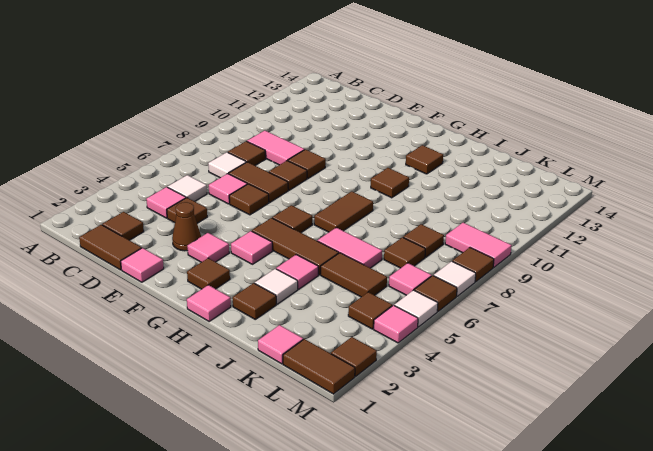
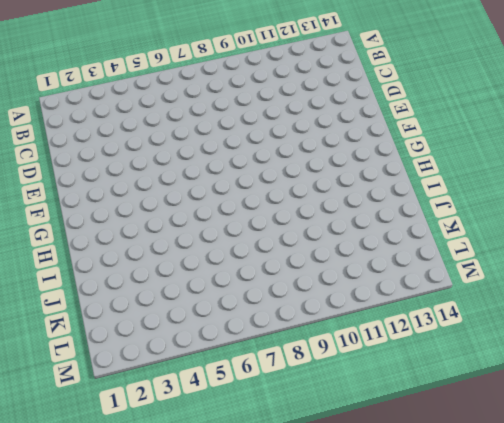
none -> brown 1x2 tile [79,225,142,270]
none -> brown 1x1 tile [102,212,144,240]
none -> pink 1x1 tile [146,187,186,218]
none -> white 1x1 tile [168,175,207,201]

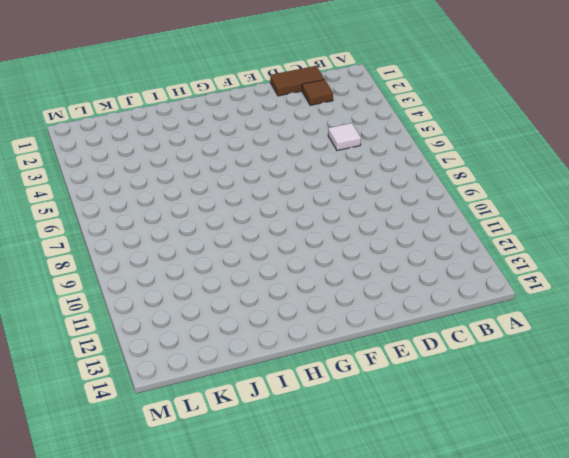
none -> pink 1x1 tile [146,187,186,218]
none -> white 1x1 tile [208,152,246,178]
none -> brown 1x1 tile [228,141,266,165]
none -> pink 1x2 tile [247,131,305,165]

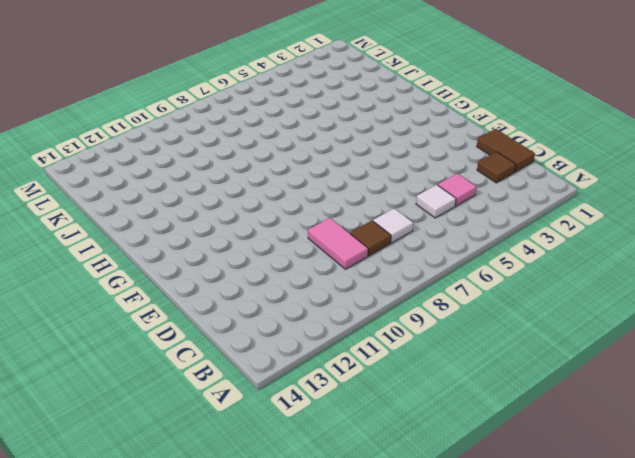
none -> brown 1x1 tile [167,198,207,223]
none -> pink 1x1 tile [209,174,247,204]
none -> brown 1x2 tile [229,162,288,202]
none -> pink 1x1 tile [121,248,164,282]

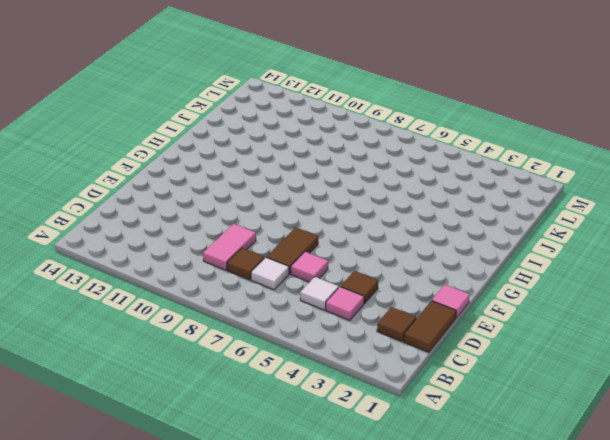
none -> brown 1x1 cone [172,202,201,251]
none -> brown 1x1 tile [229,184,269,215]
none -> brown 1x1 tile [269,161,307,190]
none -> brown 1x1 tile [288,149,326,178]

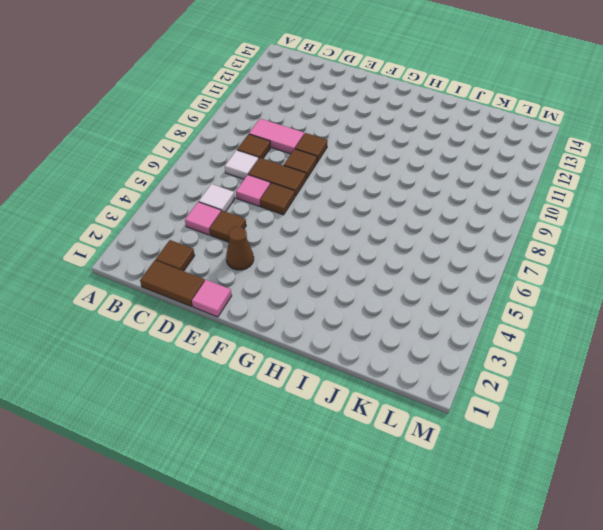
none -> pink 1x1 tile [187,233,229,262]
none -> brown 1x1 tile [187,258,230,289]
none -> pink 1x1 tile [231,231,272,264]
none -> brown 1x3 tile [252,218,339,275]

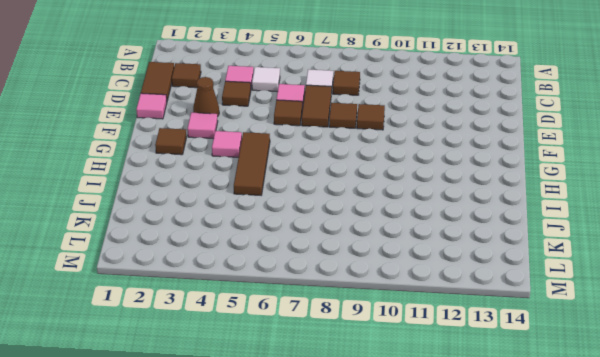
none -> pink 1x2 tile [247,131,305,165]
none -> brown 1x1 tile [272,205,312,233]
none -> pink 1x1 tile [187,285,231,321]
none -> brown 1x2 tile [314,191,373,232]

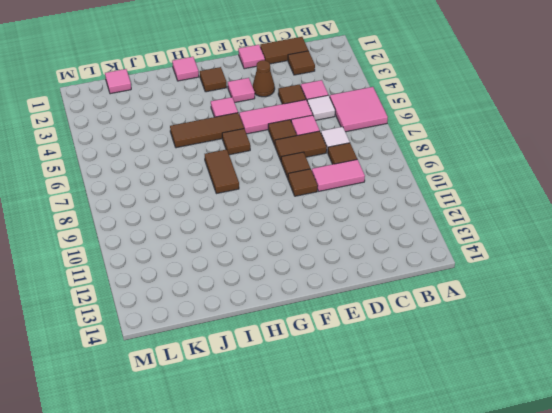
pink 2x2 tile [330,87,388,132] -> none
pink 1x3 tile [239,100,313,134] -> none
none -> brown 1x1 tile [371,168,409,198]
none -> brown 1x1 tile [406,145,443,174]
none -> brown 1x1 tile [233,283,276,319]
none -> white 1x1 tile [255,269,298,304]

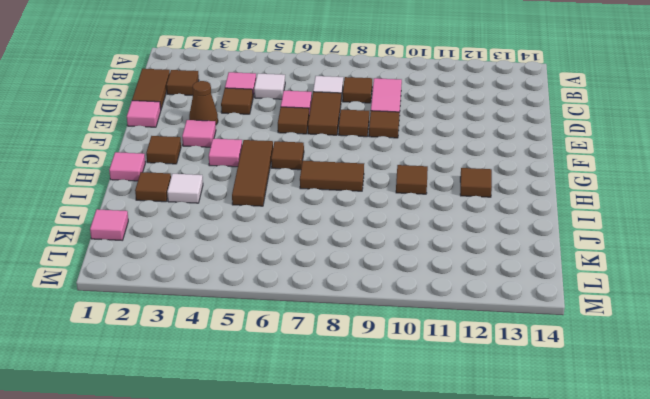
none -> pink 1x1 tile [276,255,318,289]
none -> pink 1x2 tile [317,228,382,268]
none -> brown 1x2 tile [321,253,387,297]
none -> brown 1x1 tile [384,237,425,268]

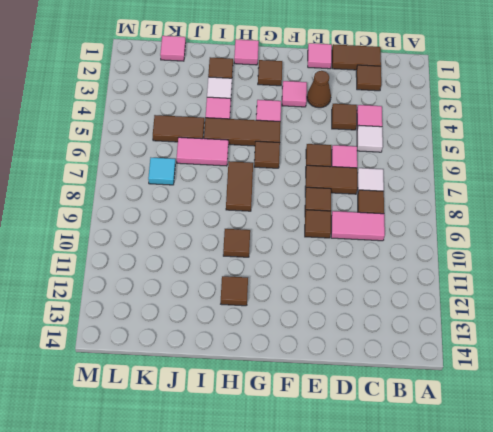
cyan 1x1 tile [148,158,175,185] -> brown 1x1 tile [384,237,425,268]
none -> brown 1x1 tile [403,224,444,257]
none -> brown 1x2 tile [283,339,355,394]
none -> brown 1x1 tile [348,292,392,329]
none -> pink 1x1 tile [389,263,432,295]

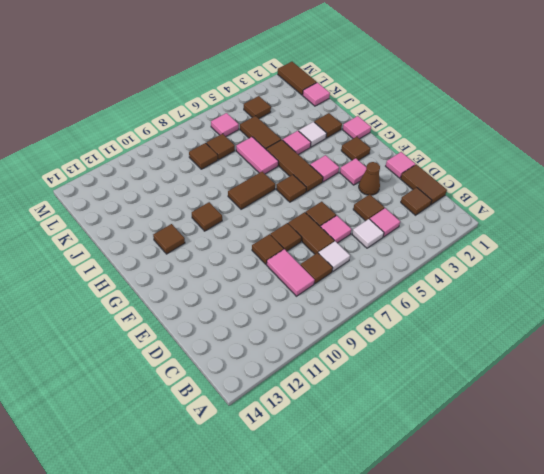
none -> pink 1x2 tile [445,223,512,268]
none -> brown 1x1 tile [331,337,377,376]
none -> pink 1x1 tile [374,305,418,343]
none -> white 1x1 tile [394,290,438,327]

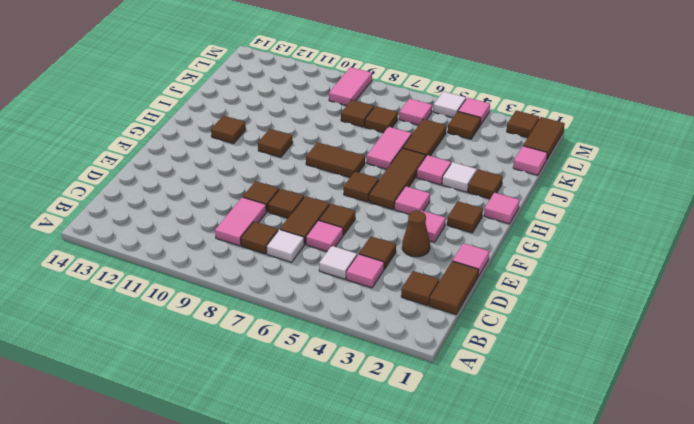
none -> brown 1x1 tile [414,276,457,311]
none -> white 1x1 tile [434,261,476,296]
none -> brown 1x1 tile [452,248,494,282]

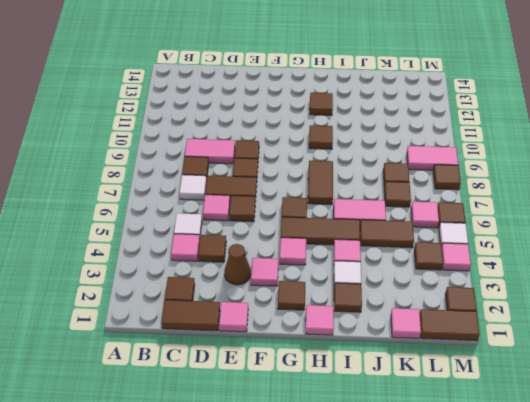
none -> white 1x1 tile [434,261,476,296]

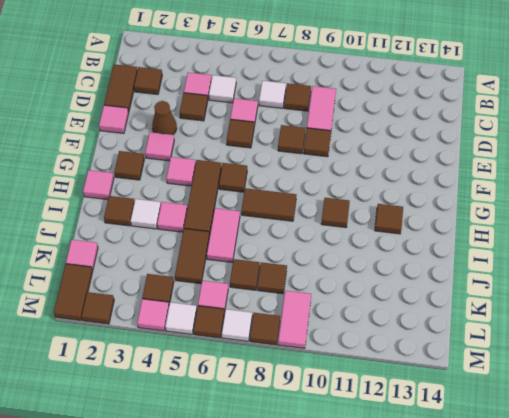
none -> brown 1x2 tile [229,162,288,202]

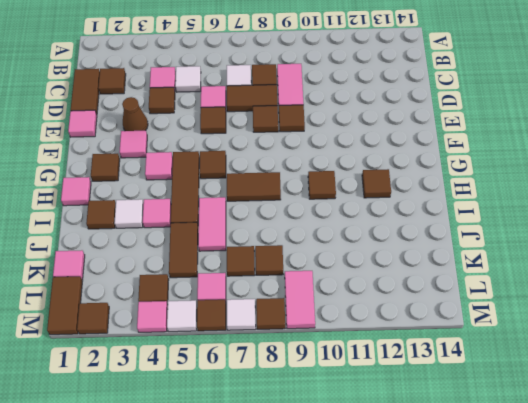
brown 1x2 tile [227,85,277,112] -> brown 1x2 tile turned to [229,162,288,202]

